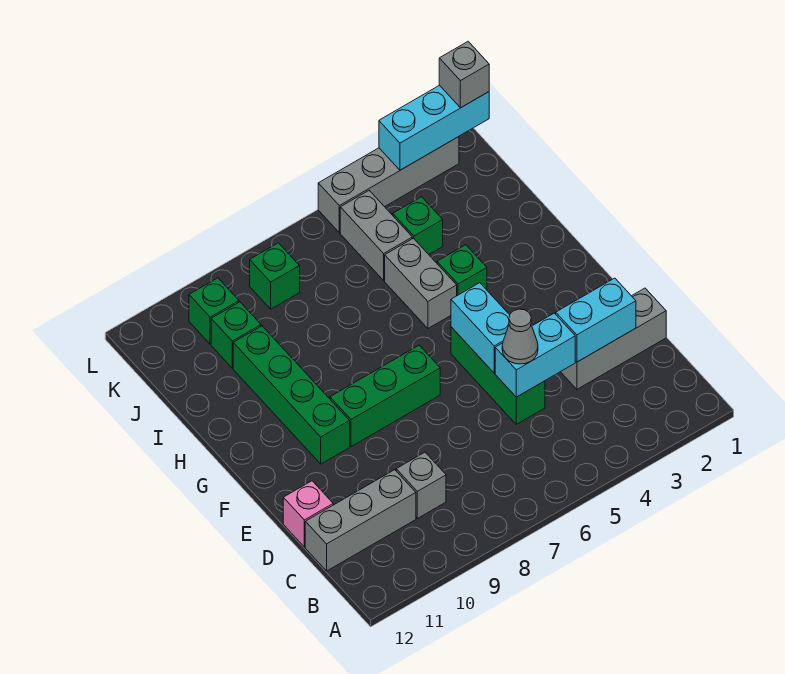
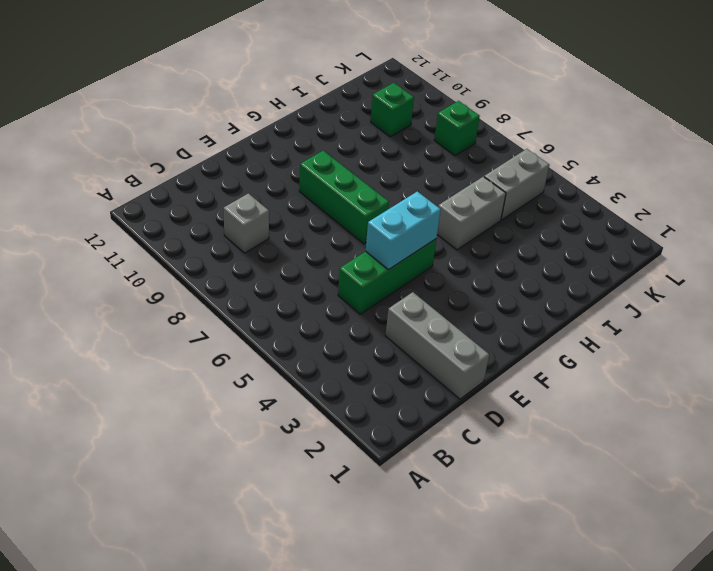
none -> grey 1x3 brick [305,470,416,571]
none -> pink 1x1 brick [283,481,333,547]
none -> green 1x4 brick [233,326,350,464]

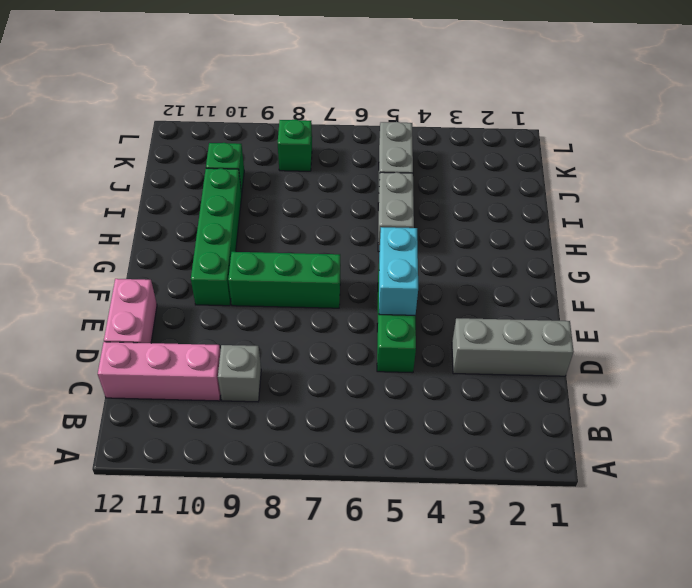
pink 1x3 brick [98,342,221,401] -> grey 1x3 brick [305,470,416,571]
pink 1x2 brick [104,279,157,343] -> pink 1x1 brick [283,481,333,547]
none -> green 1x1 brick [437,245,487,296]
none -> green 1x1 brick [393,197,443,254]
none -> green 1x1 brick [189,278,239,344]

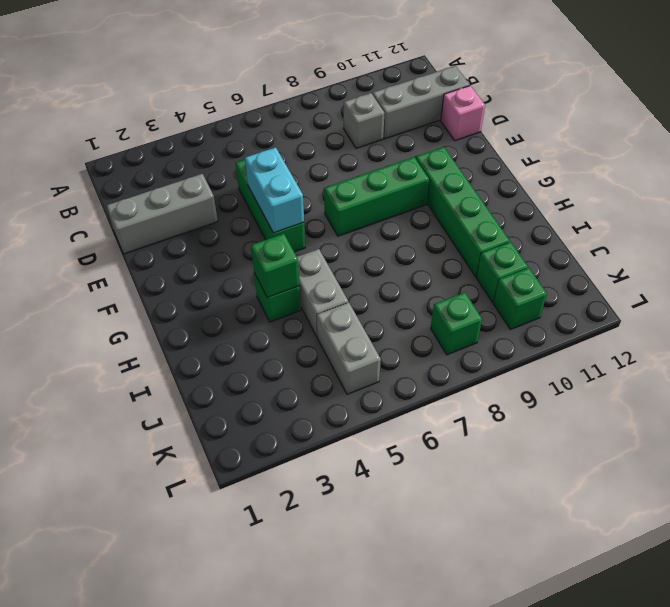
green 1x1 brick [251,234,300,298] -> green 1x1 brick moved to [393,197,443,254]
none -> grey 1x4 brick [318,137,459,233]
none -> cyan 1x2 brick [556,278,636,362]
none -> cyan 1x2 brick [495,313,575,397]

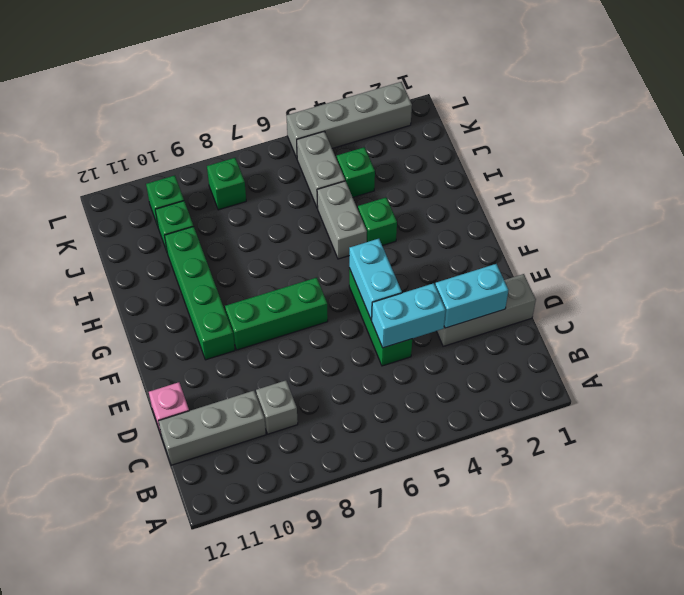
none -> cyan 1x3 brick [379,85,489,170]
none -> grey 1x1 cone [502,309,538,364]
none -> grey 1x1 brick [439,42,489,108]

